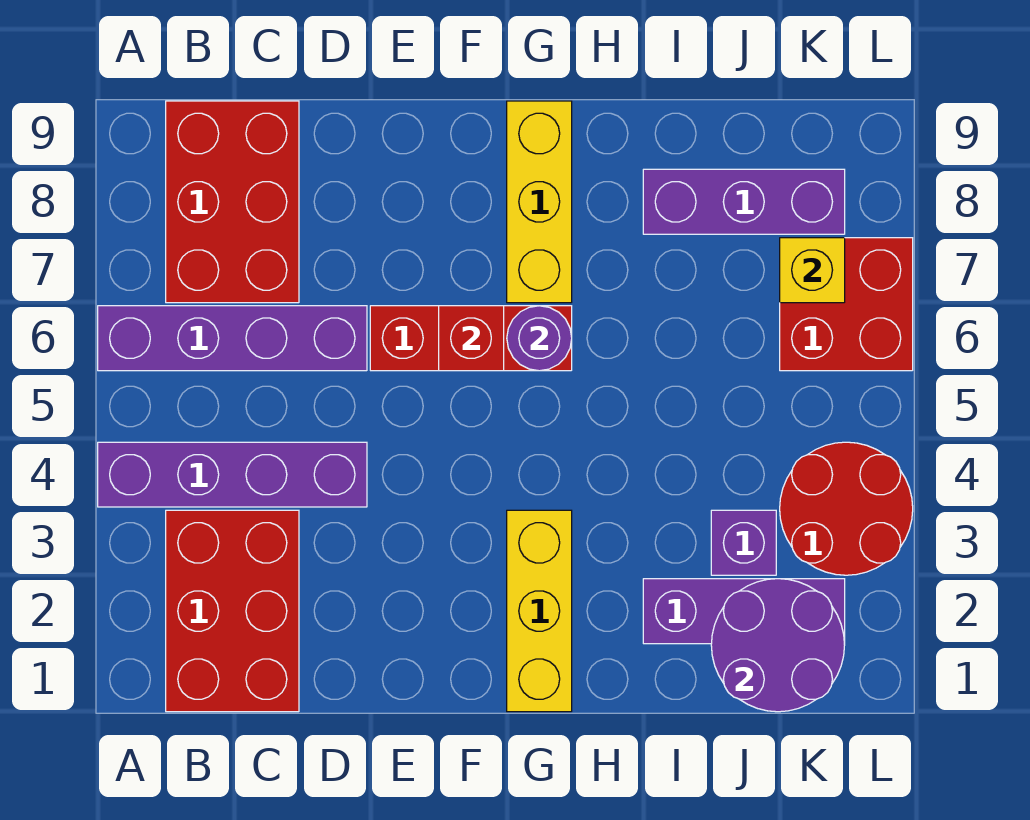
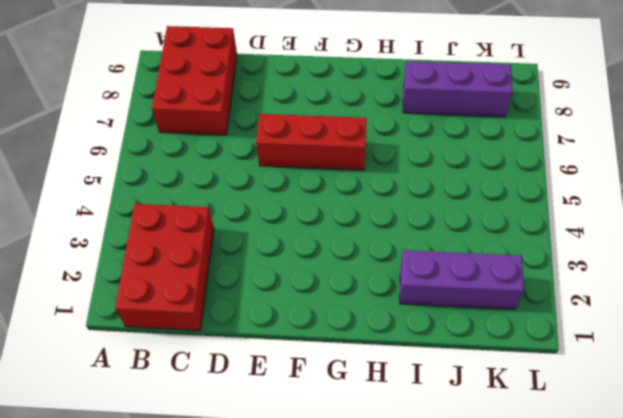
none -> purple 1x4 brick [98,442,367,507]
none -> purple 1x4 brick [98,306,367,371]
none -> yellow 1x3 brick [507,510,572,712]

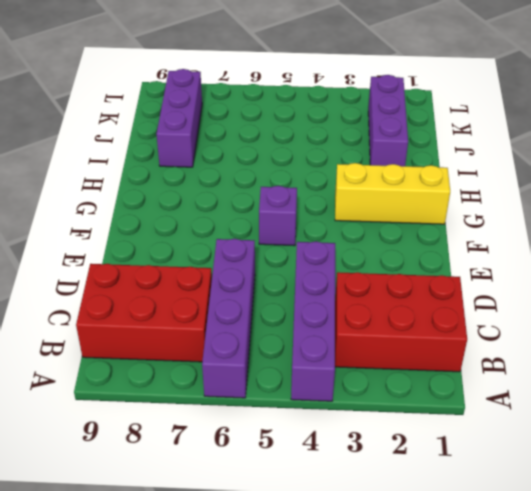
purple 1x1 brick [259,186,297,246] -> purple 1x1 brick moved to [711,510,776,575]
none -> red 1x3 brick [370,306,572,371]
none -> yellow 1x3 brick [507,101,572,303]
none -> red 2x2 round brick [780,442,913,575]

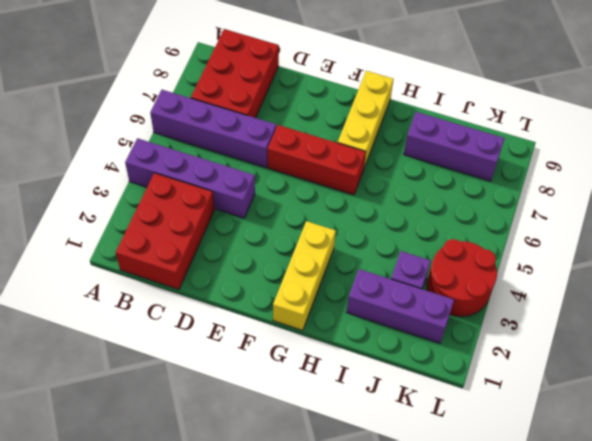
none -> red 2x2 brick [780,238,913,371]
none -> red 1x1 brick [439,306,504,371]
none -> purple 1x1 round brick [507,306,572,371]

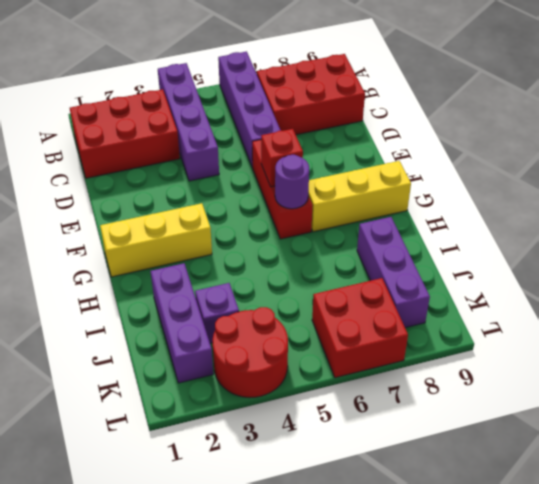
none -> purple 2x2 round brick [711,579,845,712]
none -> yellow 1x1 brick [780,238,845,303]

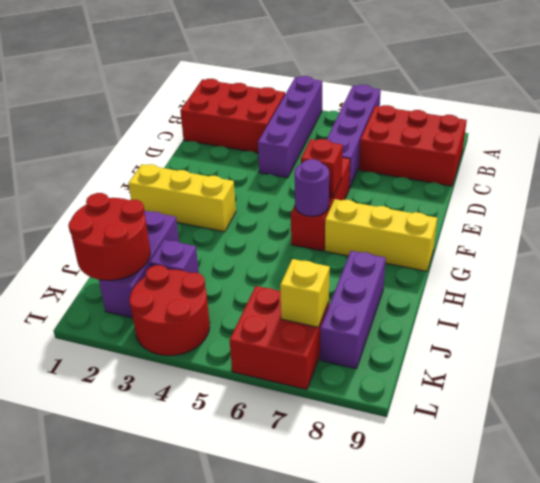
red 2x2 round brick [68,193,150,280] -> purple 2x2 round brick [711,579,845,712]

